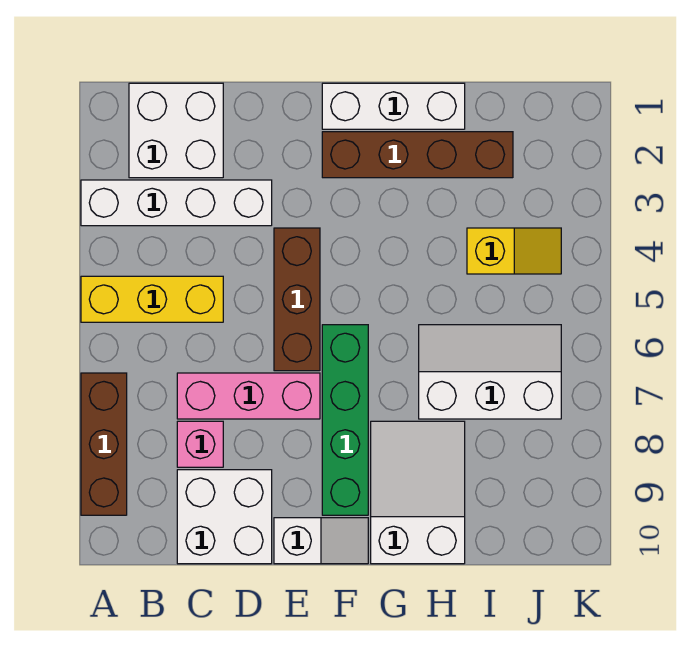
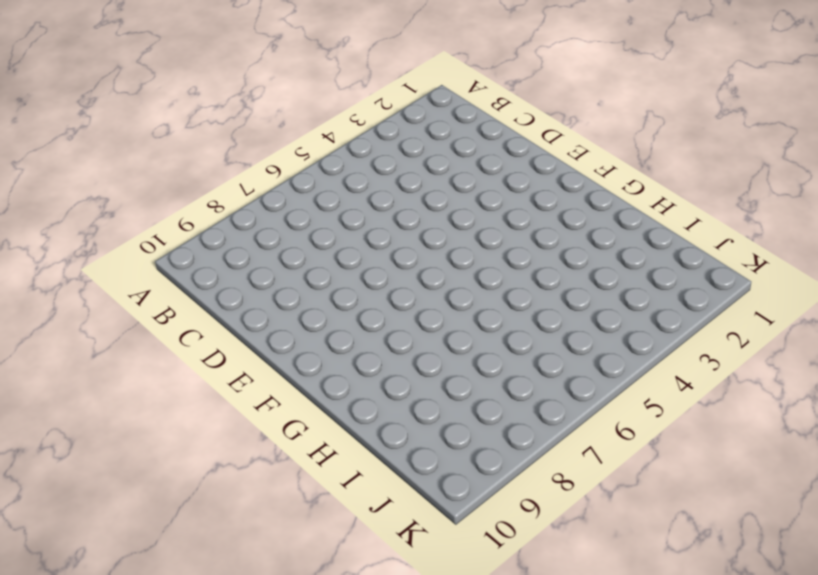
none -> white 1x4 brick [81,180,272,226]
none -> yellow 1x3 brick [81,276,223,322]
none -> brown 1x3 brick [81,373,127,515]

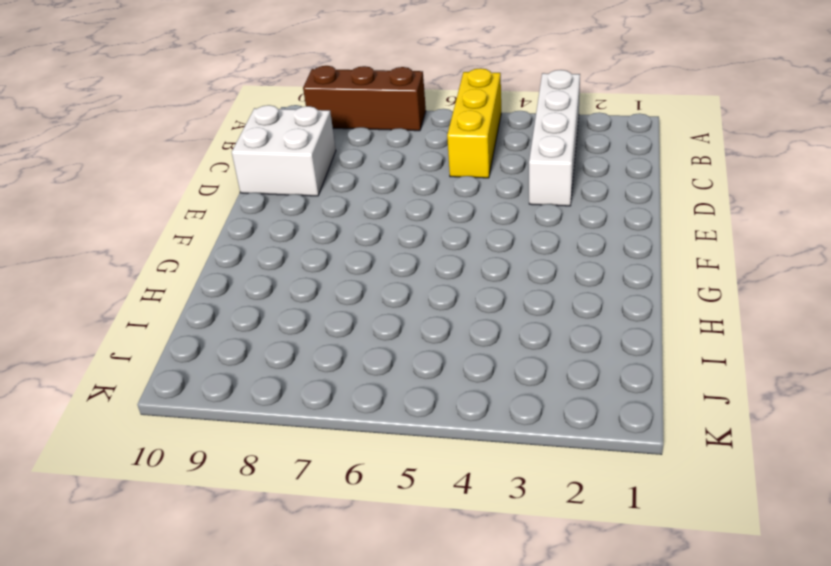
none -> white 2x2 brick [129,83,223,178]
none -> pink 1x3 brick [177,373,320,419]
none -> pink 1x1 brick [177,421,223,467]

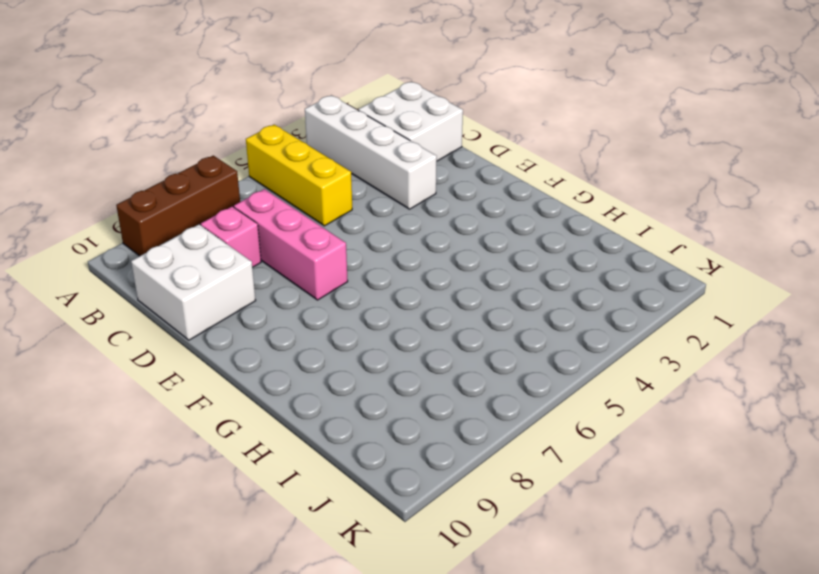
none -> brown 1x3 brick [274,228,320,371]
none -> white 1x2 slope [274,518,368,564]
none -> white 1x3 brick [322,83,465,129]

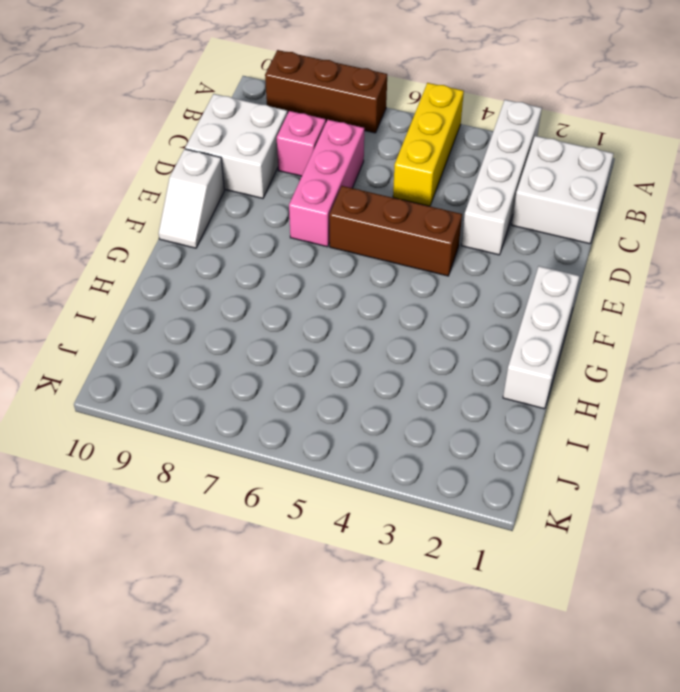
none -> brown 1x4 brick [322,132,513,178]
none -> green 1x4 brick [322,325,368,515]
none -> white 2x3 slope [371,421,465,564]

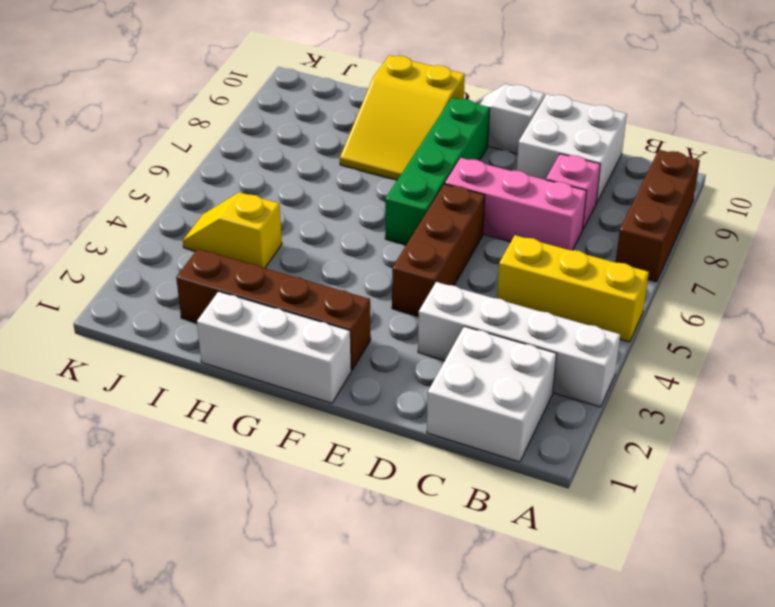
yellow 2x3 slope [340,55,465,180] -> white 2x3 slope [371,421,465,564]
none -> white 2x3 slope [419,325,561,419]

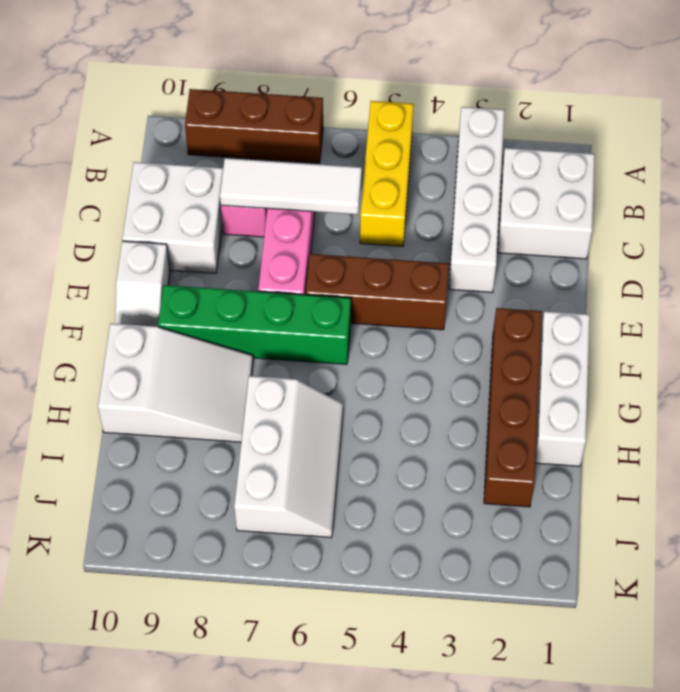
white 1x3 tile [220,158,362,215] -> none
none -> yellow 1x2 slope [467,228,561,274]

